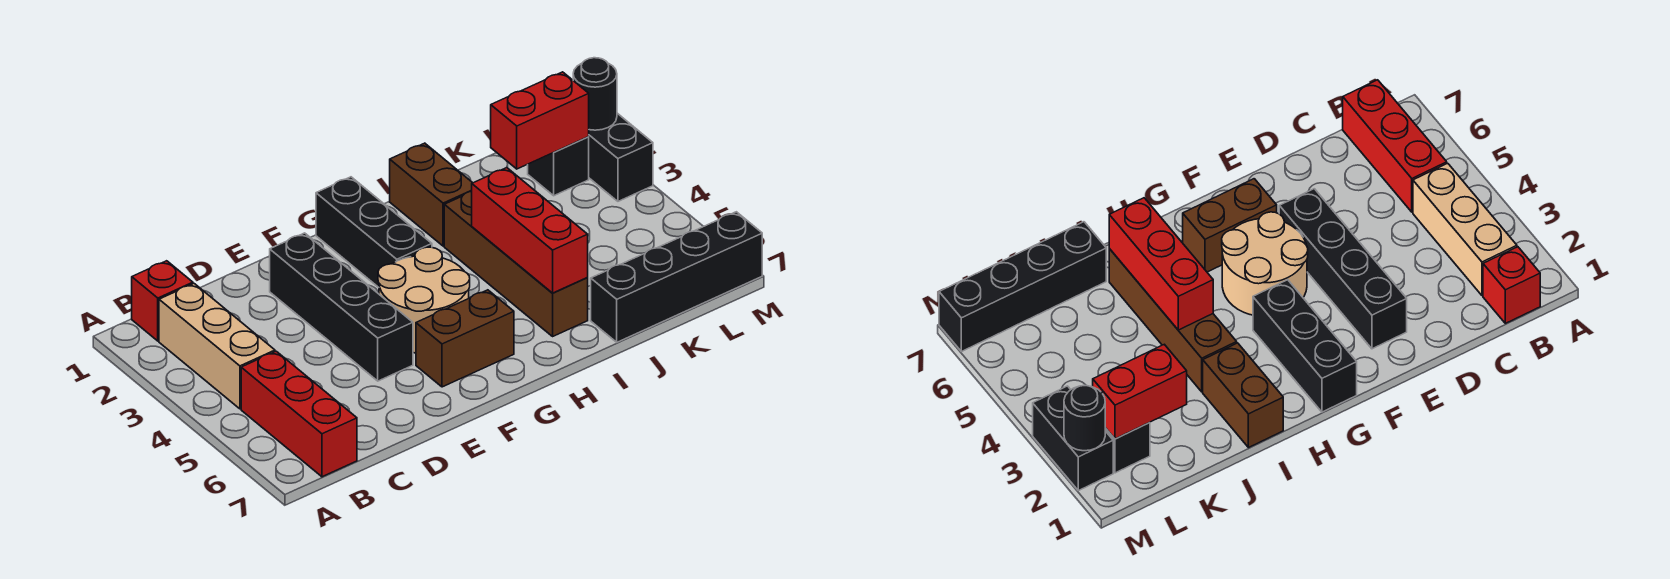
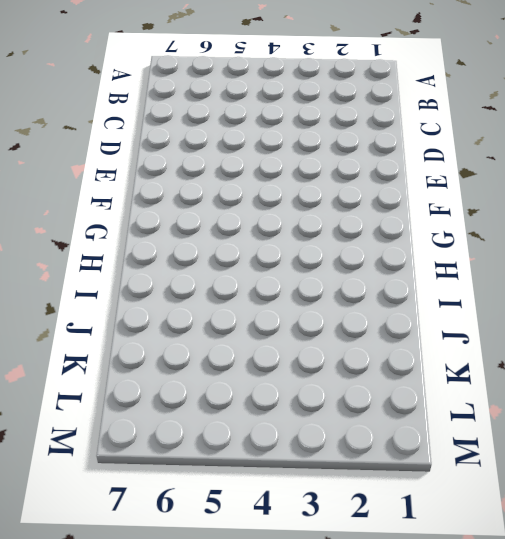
none -> red 1x1 brick [132,261,193,341]
none -> tan 1x3 brick [159,284,275,409]
none -> red 1x3 brick [241,351,357,477]

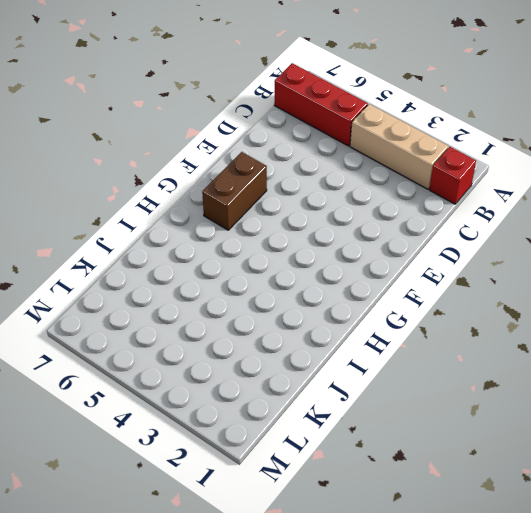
none -> black 1x4 brick [270,233,413,381]
none -> tan 2x2 round brick [378,247,470,353]
none -> black 1x3 brick [316,177,432,287]

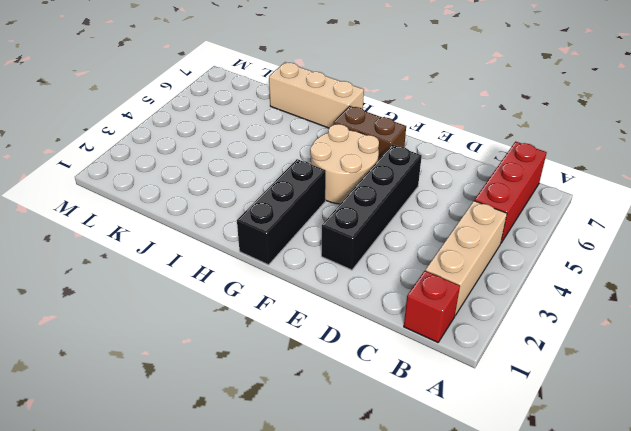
tan 1x3 brick [269,62,364,128] -> black 1x4 brick [591,212,762,342]
none -> brown 1x2 brick [390,143,472,246]
none -> brown 1x4 brick [444,191,588,336]
none -> black 1x1 brick [528,137,589,196]

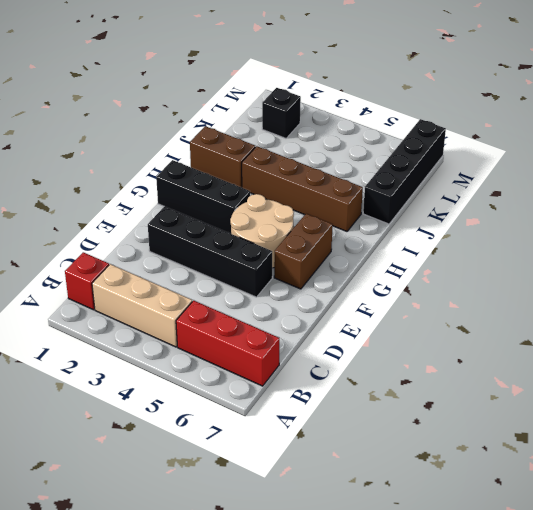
none -> black 1x2 brick [589,113,653,201]
none -> red 1x3 brick [472,168,588,293]
none -> red 1x2 brick [491,72,589,169]

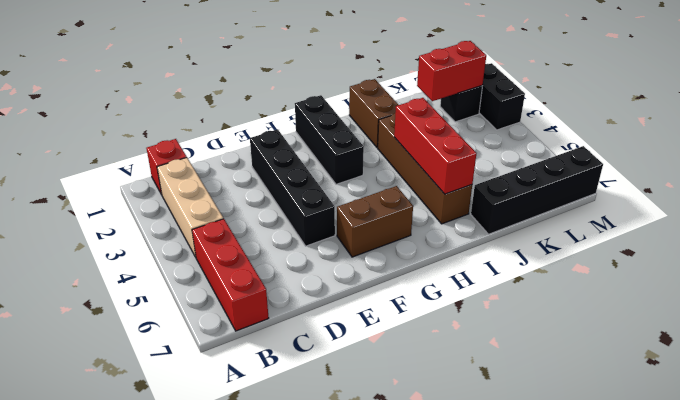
none -> tan 2x2 round brick [378,247,470,353]
none -> black 1x1 round brick [573,58,617,130]

